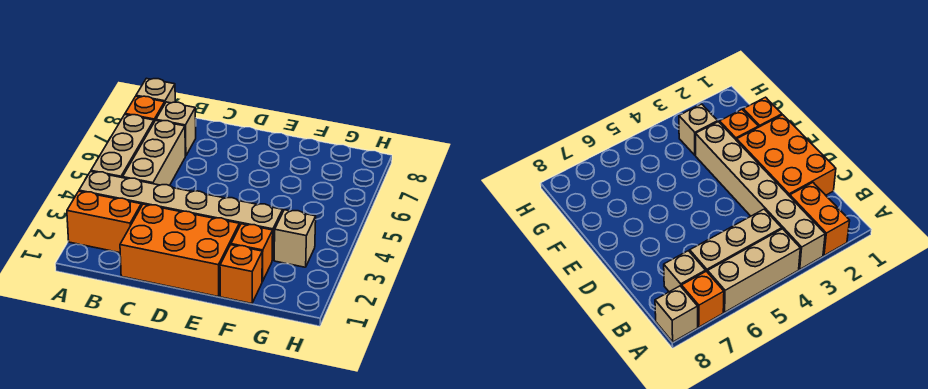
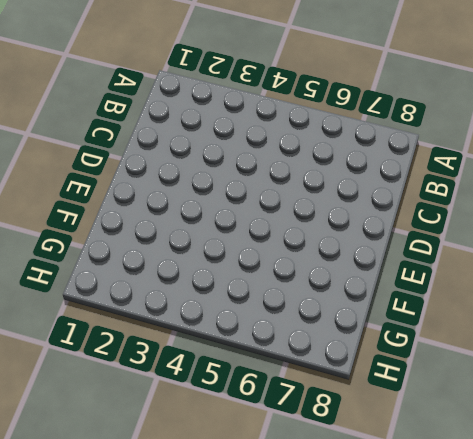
none -> orange 1x2 brick [67,191,141,253]
none -> tan 1x6 brick [79,171,283,260]

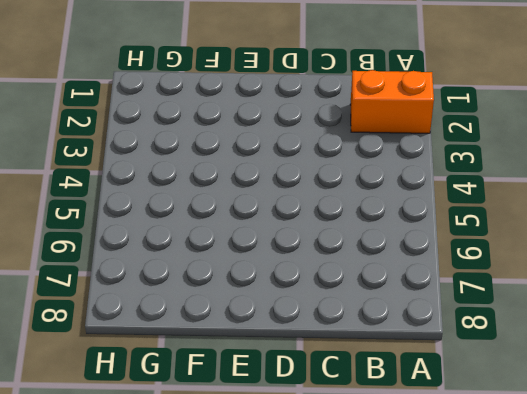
none -> tan 1x6 brick [79,171,283,260]
none -> tan 1x3 brick [91,115,154,178]

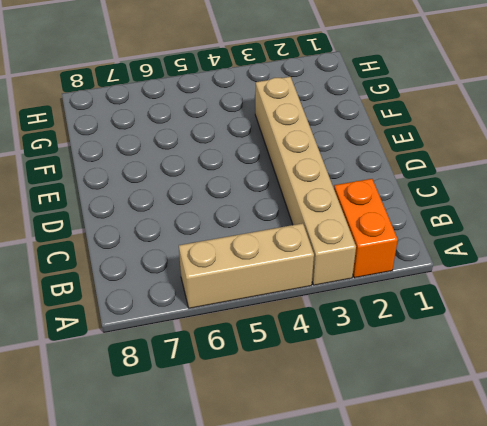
none -> orange 1x1 brick [125,96,165,122]
none -> tan 1x1 brick [136,78,175,103]

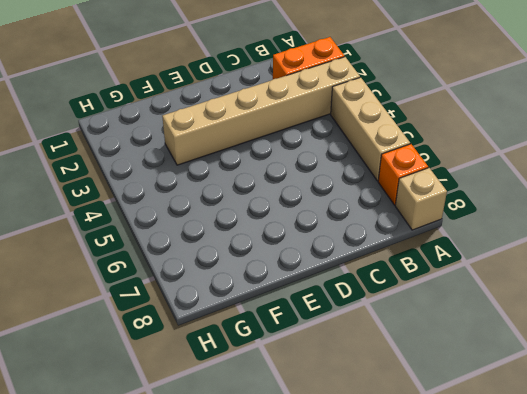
none -> tan 1x3 brick [123,120,185,186]
none -> tan 1x1 brick [156,102,196,156]

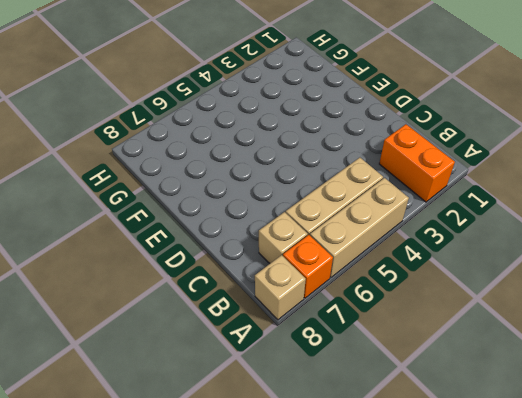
none -> tan 1x6 brick [79,171,283,260]
none -> orange 2x3 brick [120,204,239,297]

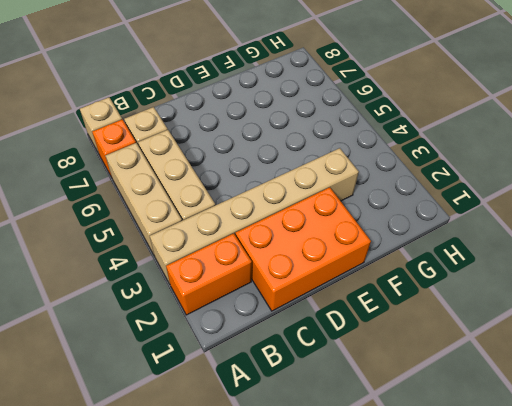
none -> orange 1x1 brick [220,245,262,304]
none -> orange 1x1 brick [231,224,273,282]

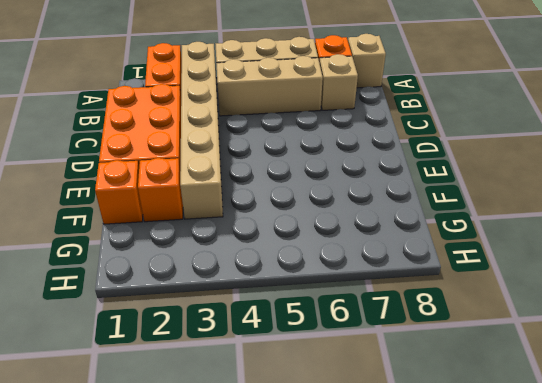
none -> tan 1x1 brick [274,210,316,267]

